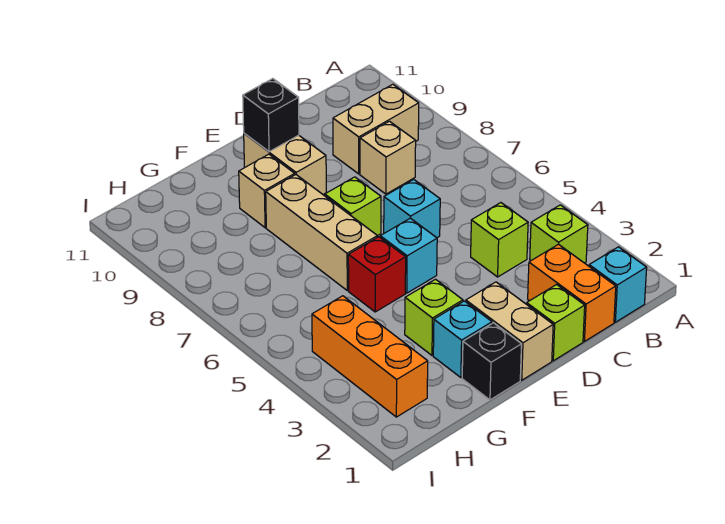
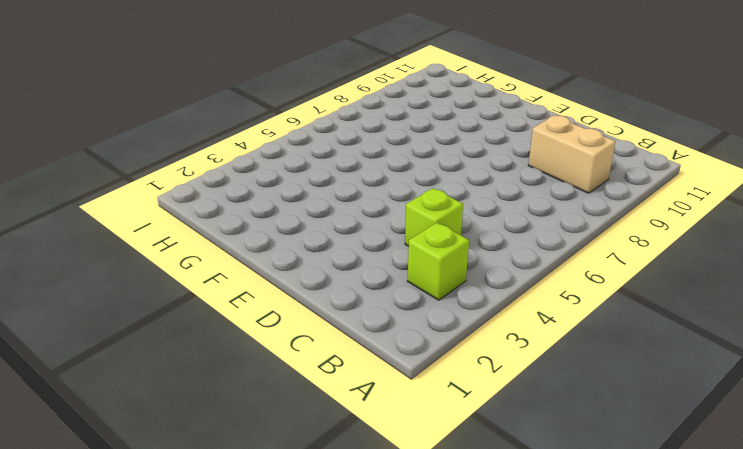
none -> cyan 1x1 brick [589,247,647,322]
none -> orange 1x2 brick [528,244,616,341]
none -> tan 1x1 brick [360,121,416,194]

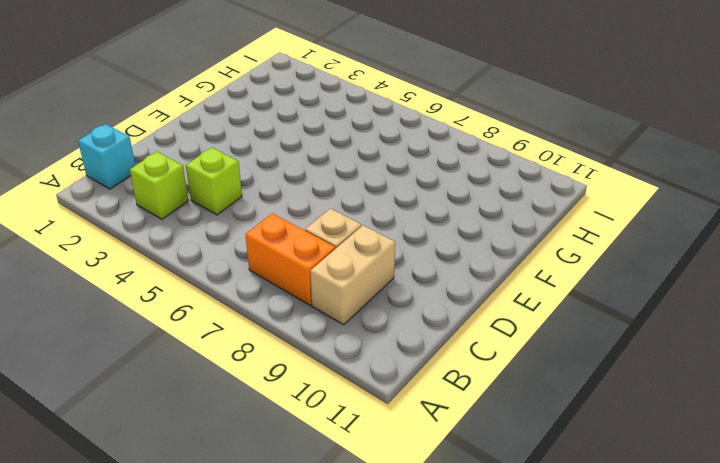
orange 1x2 brick [245,213,335,305] -> orange 1x2 brick moved to [528,244,616,341]
none -> lime 1x1 brick [527,285,585,361]
none -> cyan 1x1 brick [384,179,440,238]
none -> tan 1x2 brick [466,282,553,380]

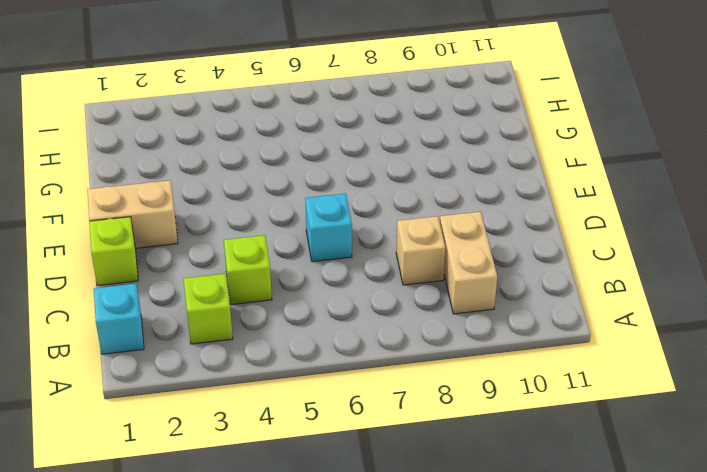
none -> orange 1x2 brick [528,244,616,341]
none -> cyan 1x1 brick [380,218,437,293]
none -> lime 1x1 brick [325,177,381,236]

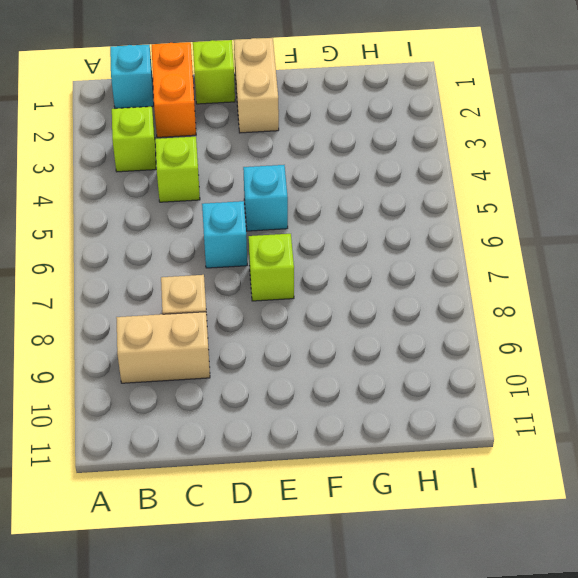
none -> tan 1x2 brick [244,133,326,194]
none -> black 1x1 brick [462,323,521,400]
none -> cyan 1x1 brick [433,301,492,378]

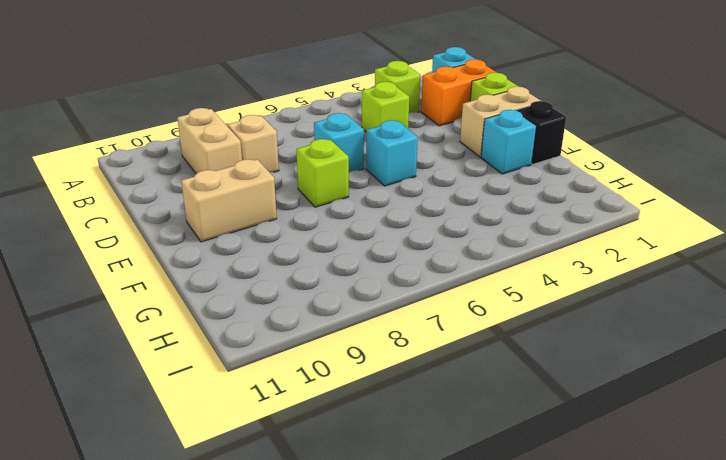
none -> lime 1x1 brick [405,279,463,355]
none -> red 1x1 brick [348,237,406,312]
none -> tan 1x3 brick [266,175,377,290]

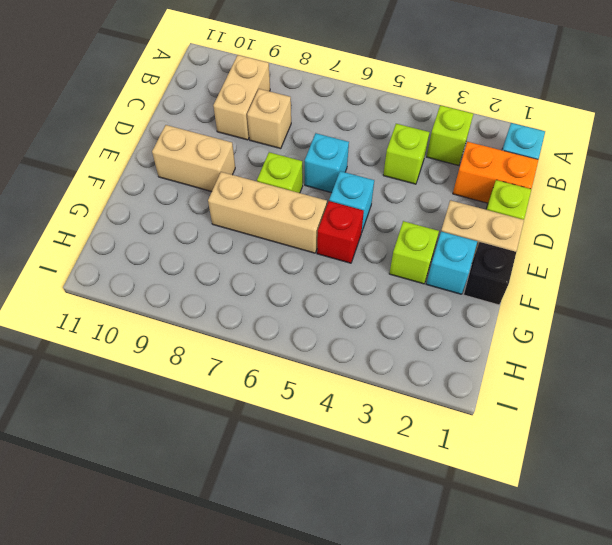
none -> tan 1x1 brick [239,154,295,228]
none -> orange 1x3 brick [312,296,428,417]
none -> black 1x1 brick [243,79,299,152]

